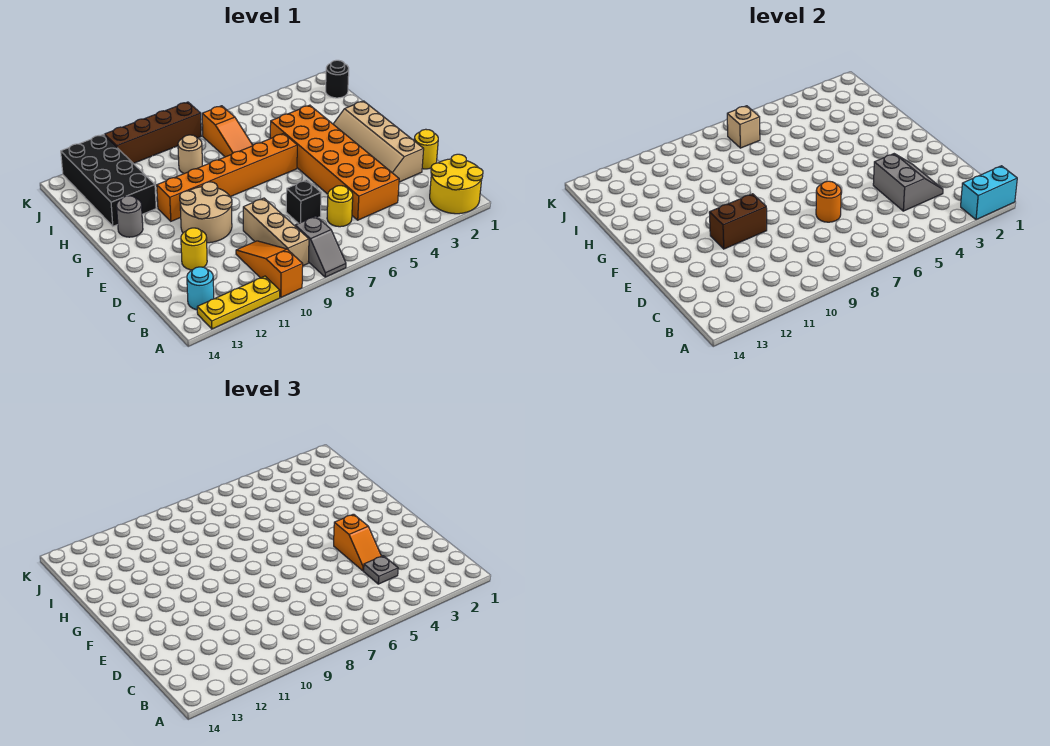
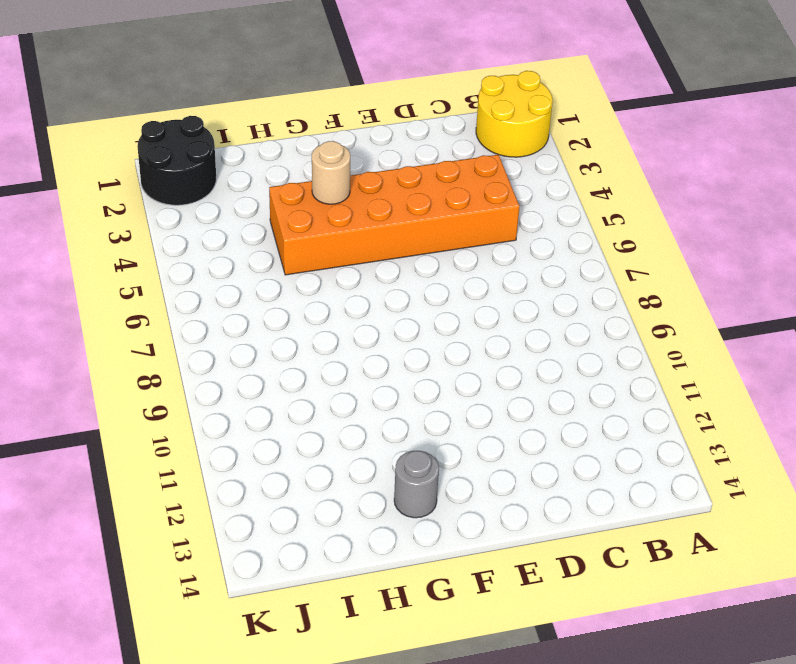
tan 1x1 round brick [312,141,350,204] -> tan 1x1 round brick moved to [178,135,202,174]
black 2x2 round brick [137,116,216,205] -> black 1x1 round brick [326,60,349,98]
none -> grey 1x2 slope [295,216,346,277]
none -> orange 1x3 slope [236,241,303,297]
none -> yellow 1x3 plate [197,276,280,329]

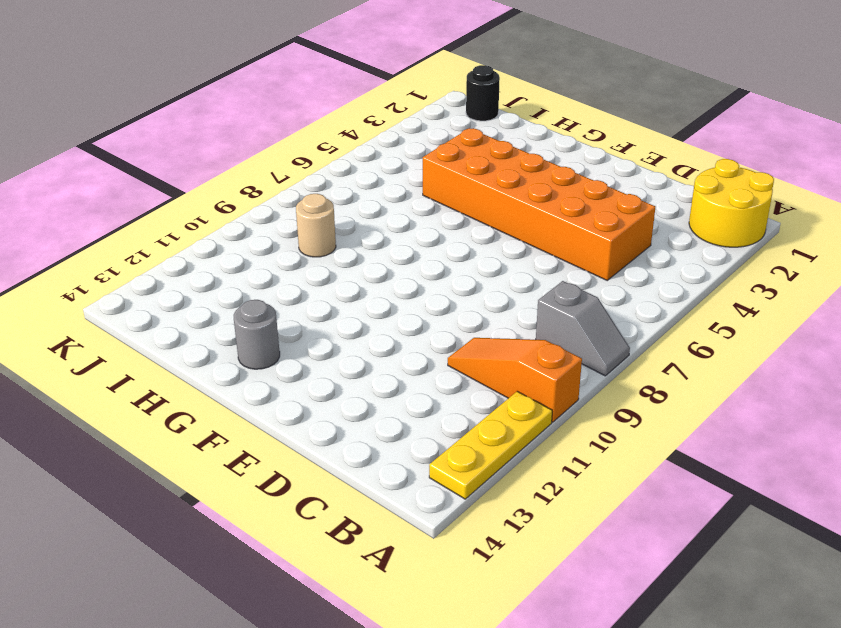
none -> tan 1x3 brick [243,198,309,266]
none -> cyan 1x1 round brick [187,267,214,310]
none -> yellow 1x1 round brick [327,186,353,227]

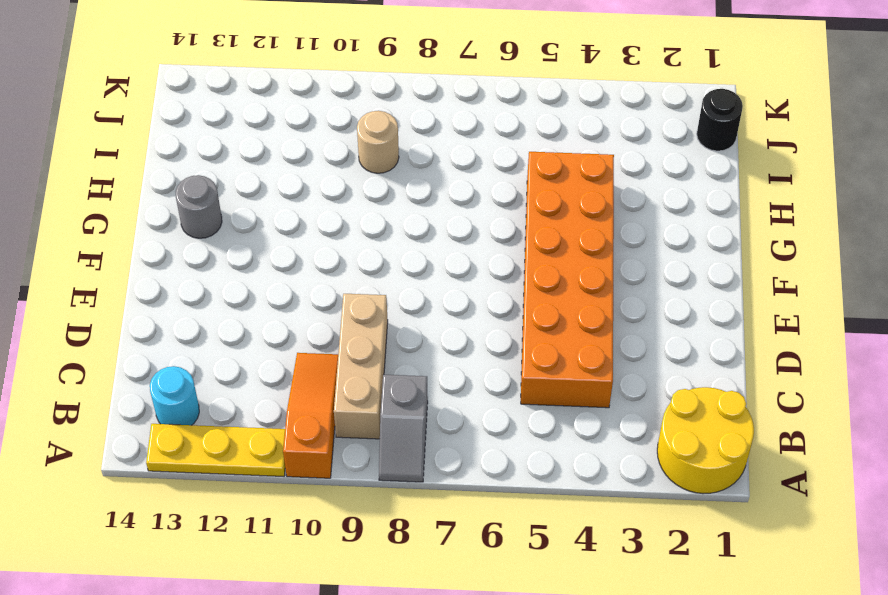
none -> yellow 1x1 round brick [327,186,353,227]
none -> yellow 1x1 round brick [414,129,438,169]
none -> tan 2x4 slope [333,101,424,182]

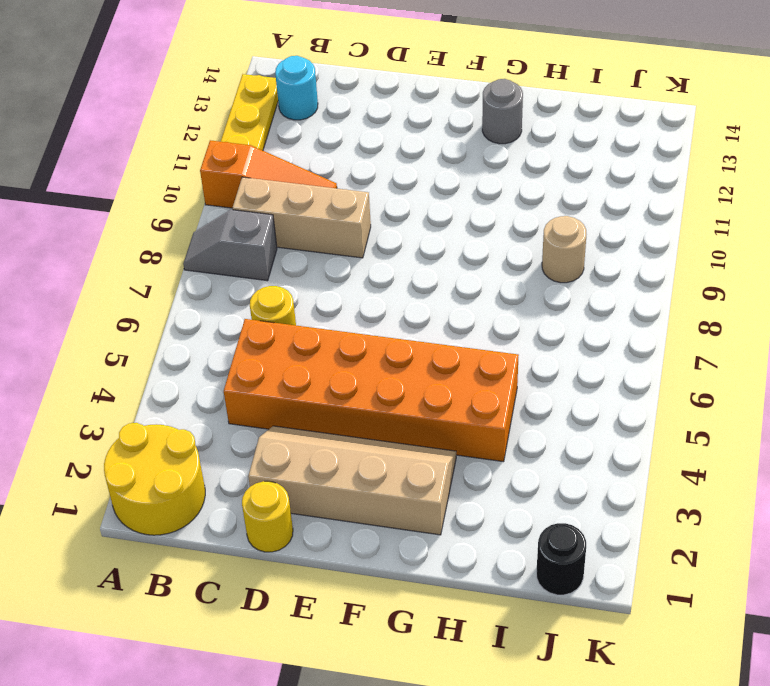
none -> black 1x1 brick [286,180,321,224]
none -> yellow 1x1 round brick [181,228,207,270]
none -> tan 2x2 round brick [180,182,232,243]

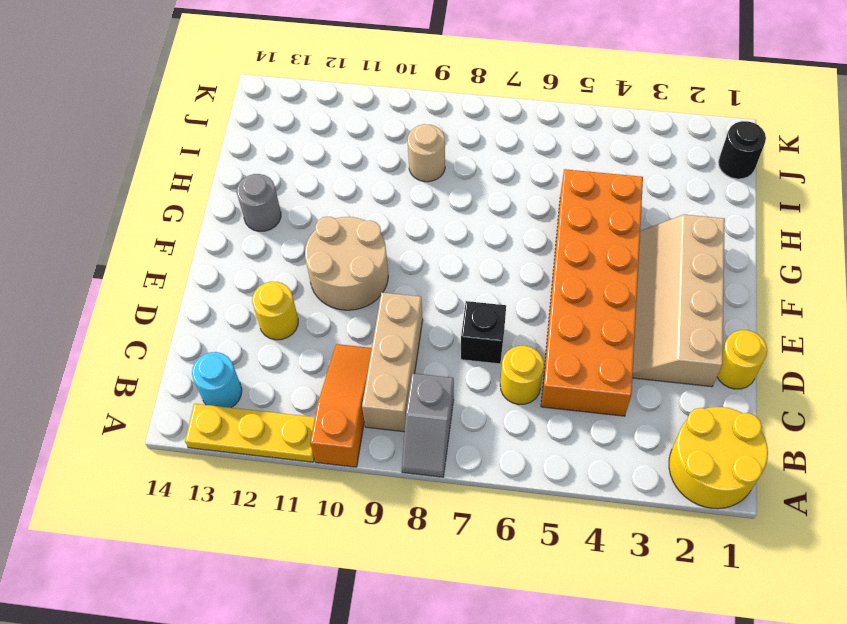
none -> orange 1x6 brick [157,133,297,221]
none -> orange 1x3 slope [202,106,253,157]
none -> black 2x4 brick [61,135,156,226]

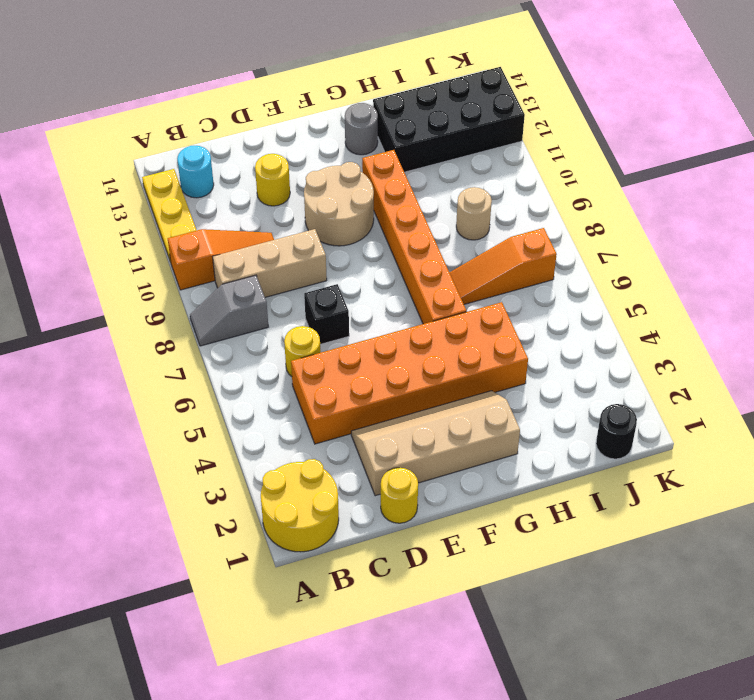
none -> brown 1x4 brick [105,102,201,163]
none -> cyan 1x2 brick [961,166,1017,220]
none -> grey 2x2 slope [873,154,943,211]

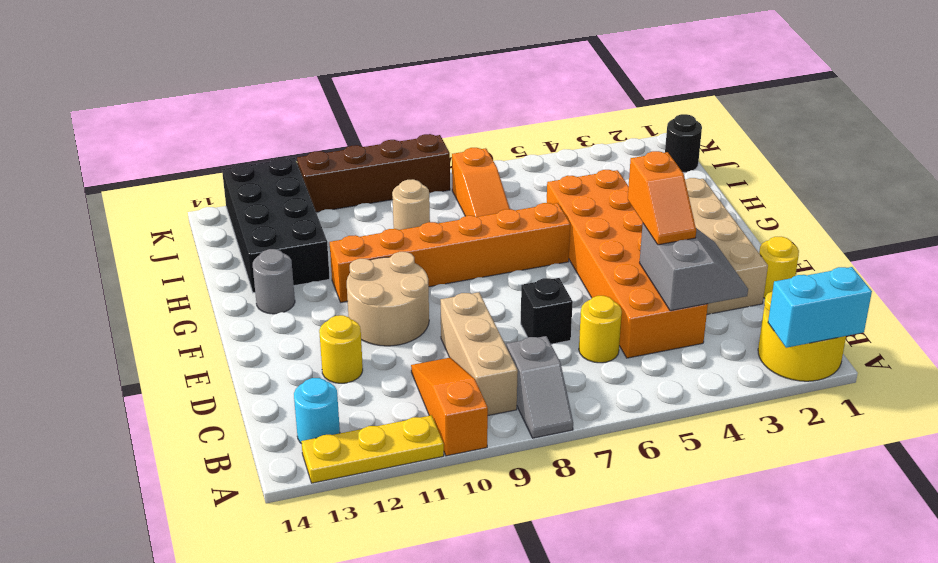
none -> orange 1x1 round brick [816,181,841,222]
none -> brown 1x2 brick [709,194,767,249]
none -> tan 1x1 brick [727,106,760,148]

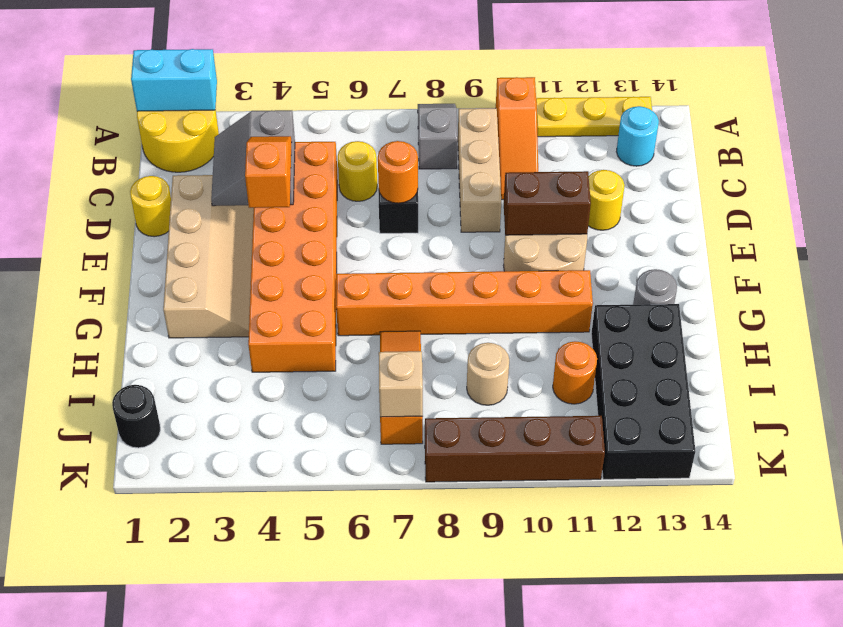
orange 1x1 round brick [553,341,597,404] -> none
none -> grey 1x1 plate [364,556,398,584]

